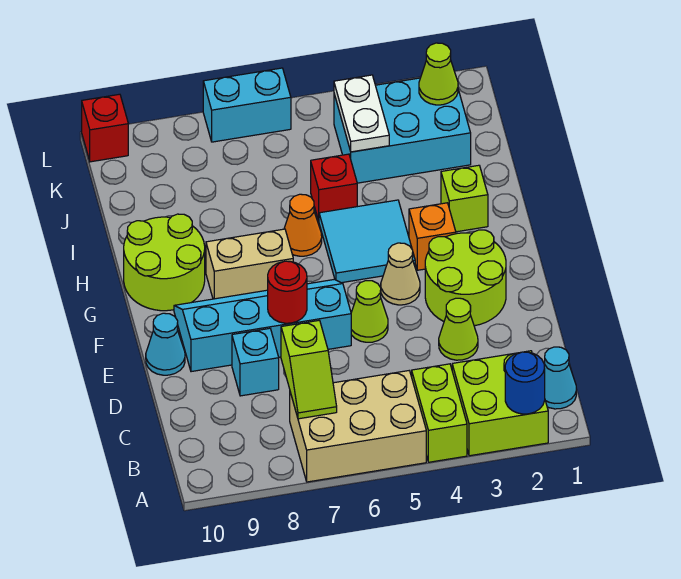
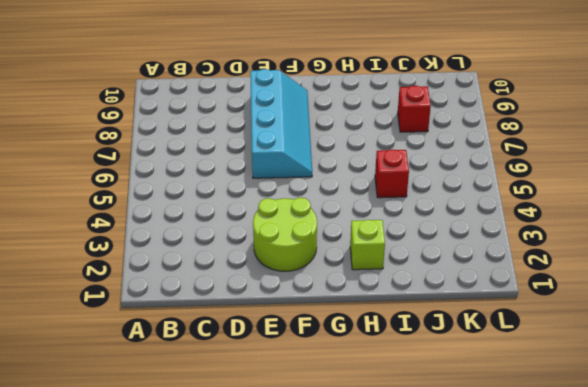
red 1x1 brick [398,86,431,132] -> red 1x1 brick moved to [82,94,128,162]
none -> lime 2x2 brick [452,351,548,456]
none -> lime 1x2 brick [412,364,467,462]
none -> tan 2x3 brick [290,371,426,482]

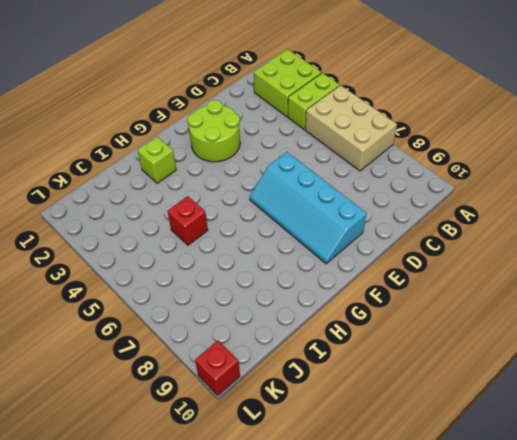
none -> cyan 1x1 cone [544,347,576,409]
none -> lime 1x1 cone [439,298,478,360]
none -> cyan 1x1 brick [232,328,279,396]

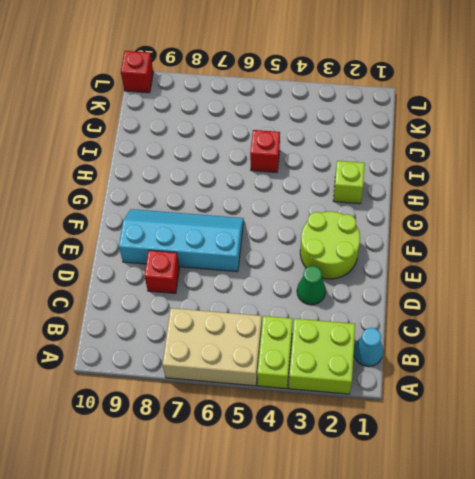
green 1x1 cone [297,266,326,305] -> lime 1x1 cone [439,298,478,360]
red 1x1 brick [144,250,179,293] -> cyan 1x1 brick [232,328,279,396]
none -> lime 1x1 cone [351,281,388,342]
none -> cyan 1x1 cone [146,313,185,375]
none -> tan 1x1 cone [381,243,420,305]

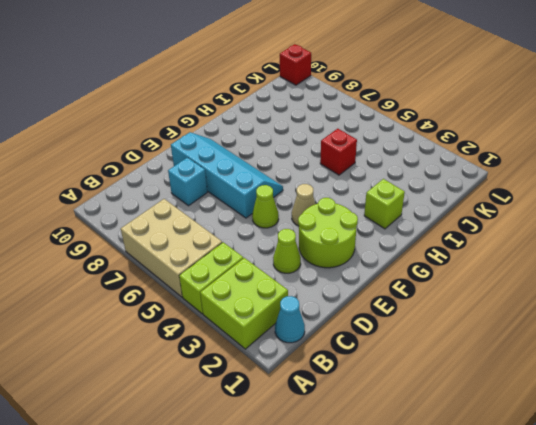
none -> cyan 1x1 cone [146,313,185,375]
none -> orange 1x1 brick [409,203,456,270]
none -> cyan 2x2 tile [319,200,415,283]

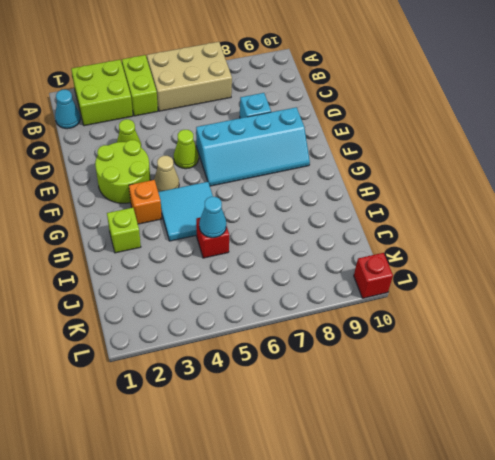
cyan 1x1 cone [199,197,226,238] -> cyan 1x1 cone moved to [146,313,185,375]
none -> tan 1x2 brick [206,229,293,299]
none -> lime 2x2 round brick [124,214,205,311]
none -> orange 1x1 cone [284,194,322,256]

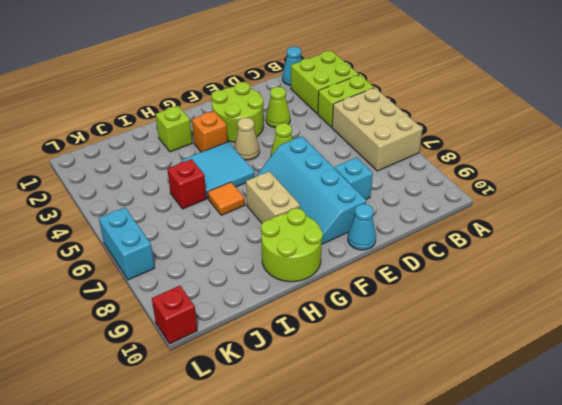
orange 1x1 tile [208,182,245,215] -> orange 1x1 cone [284,194,322,256]
none -> cyan 2x3 brick [334,78,471,183]
none -> blue 1x1 round brick [505,352,545,414]
none -> lime 1x2 slope [281,320,337,419]

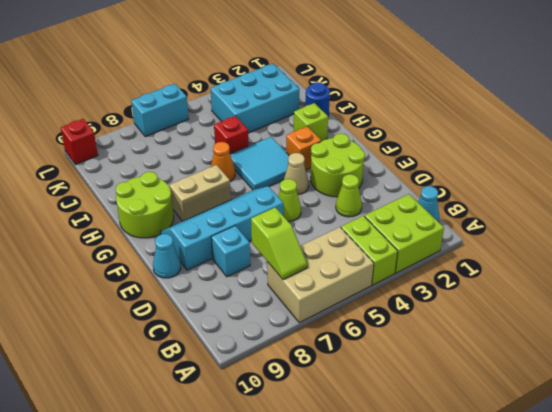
blue 1x1 round brick [305,82,330,116] -> blue 1x1 round brick moved to [505,352,545,414]
none -> red 1x1 round brick [268,261,307,323]
none -> white 1x2 plate [334,75,389,152]
none -> lime 1x1 cone [419,43,458,105]

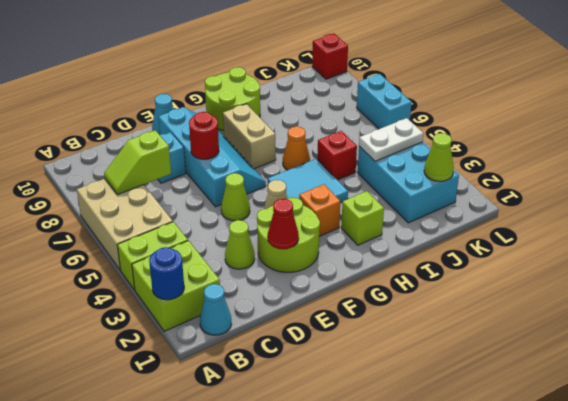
red 1x1 cone [268,199,299,249] -> none

